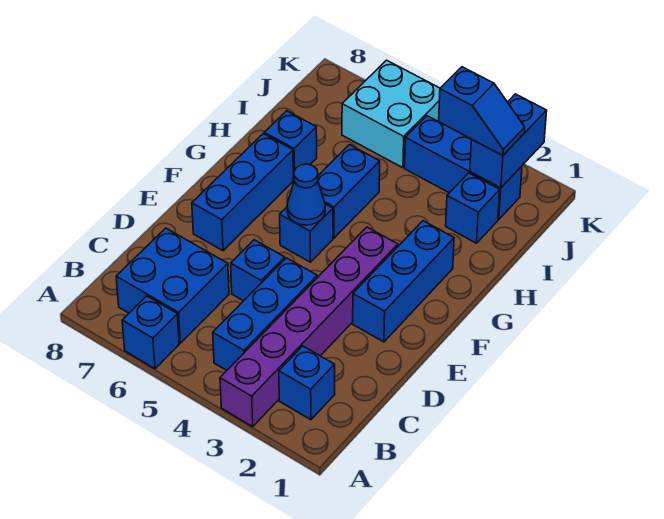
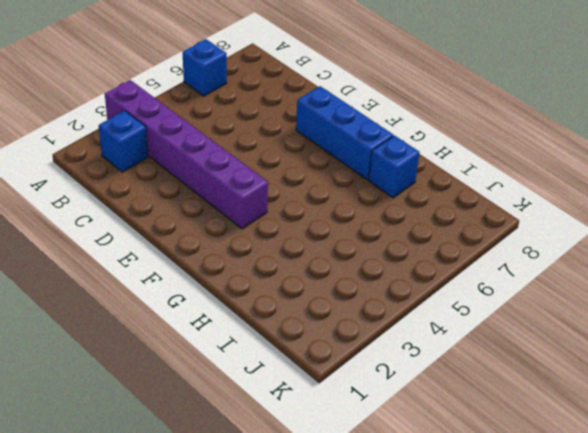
none -> blue 1x3 brick [213,258,317,370]
none -> blue 2x2 brick [116,228,229,343]
none -> blue 1x1 brick [231,240,285,301]

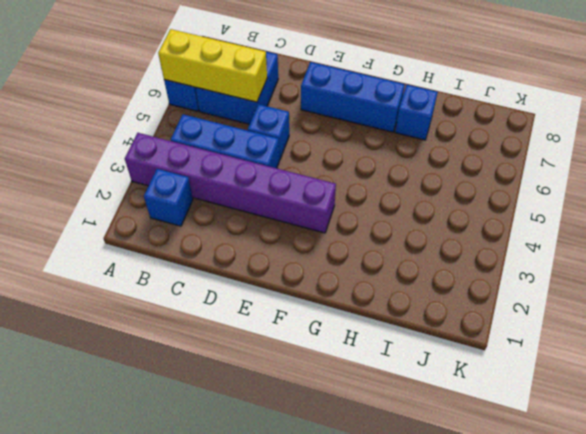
yellow 1x3 brick [158,29,267,102] -> none
none -> blue 1x3 brick [353,221,454,342]
none -> blue 1x1 brick [280,204,333,262]
none -> blue 1x2 brick [318,145,380,238]

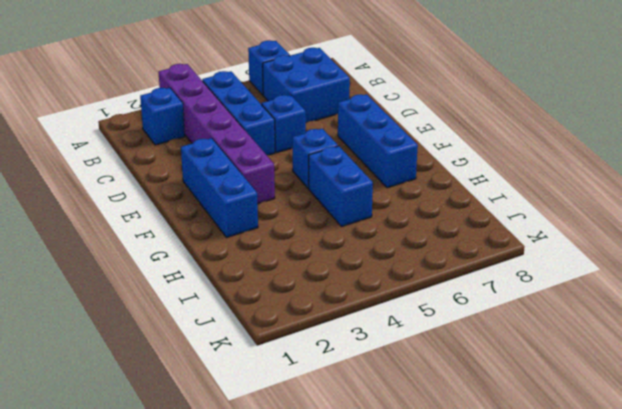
none -> blue 1x1 brick [264,111,317,179]
none -> blue 1x1 brick [446,173,500,243]
none -> blue 1x3 brick [405,116,522,219]

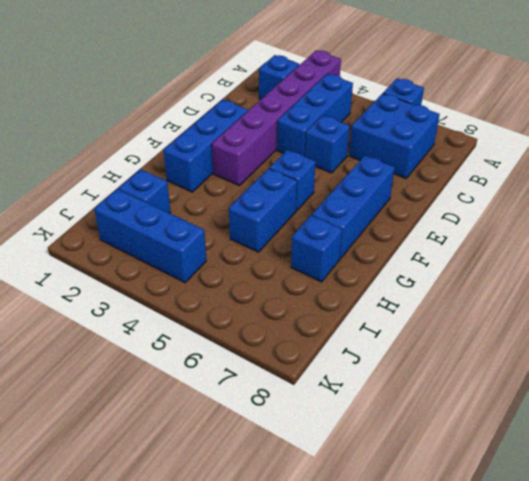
none -> cyan 2x2 brick [342,60,440,168]
none -> blue 1x1 cone [287,164,325,225]
none -> blue 1x2 brick [470,94,547,188]

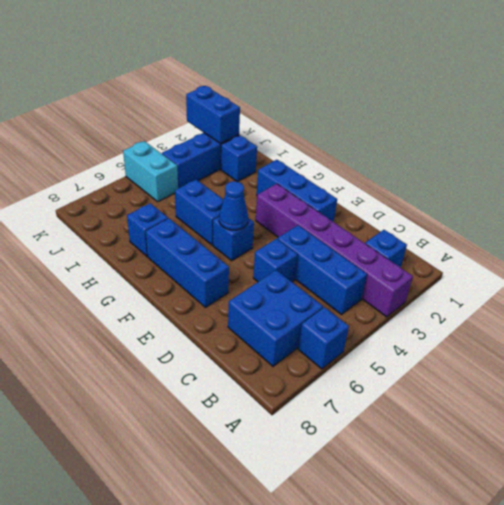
cyan 1x2 brick [123,141,178,202] -> cyan 2x2 brick [342,60,440,168]
none -> blue 1x2 slope [439,67,525,156]

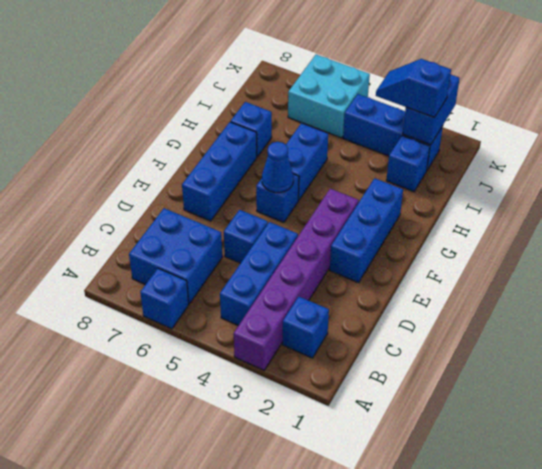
blue 1x2 slope [376,59,451,118] -> blue 1x2 slope turned to [439,67,525,156]

